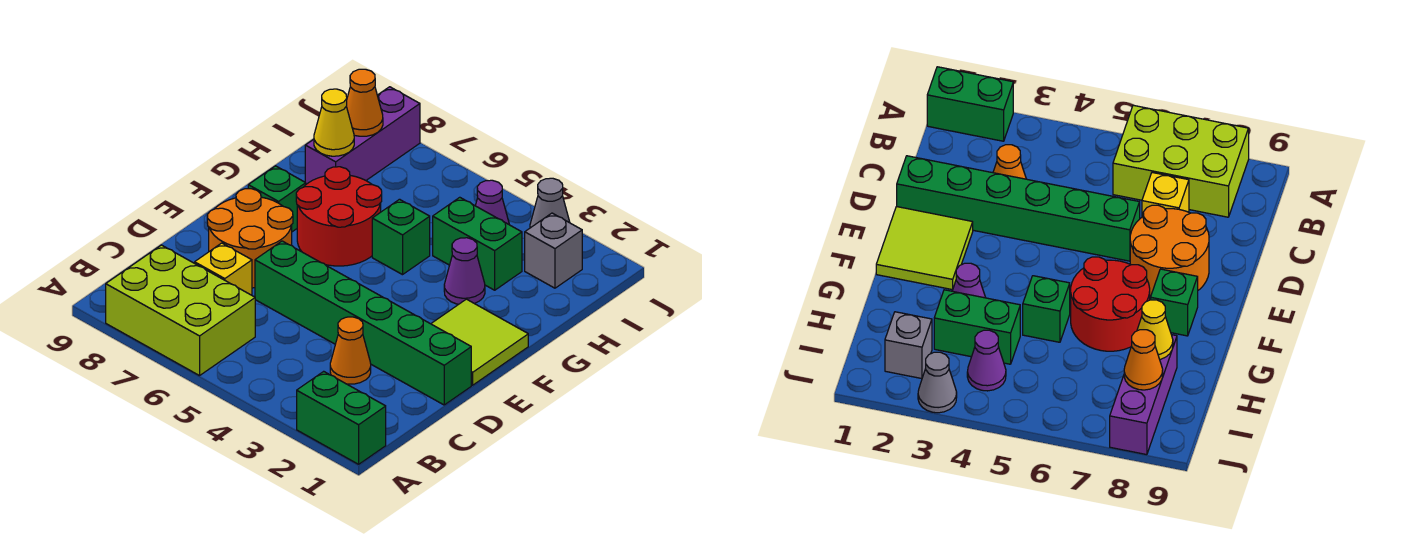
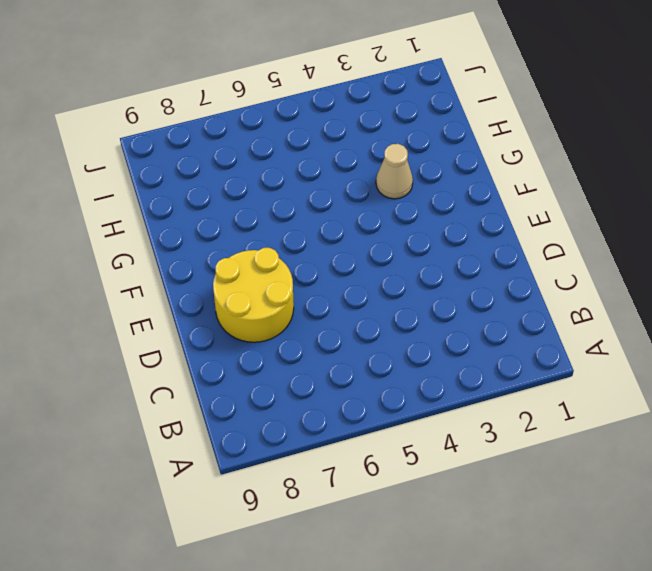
yellow 2x2 round brick [213,248,294,342] -> orange 2x2 round brick [207,189,293,288]
tan 1x1 cone [376,144,413,199] -> purple 1x1 cone [444,238,485,304]
none -> green 1x2 brick [297,371,386,464]
none -> lime 2x3 brick [106,245,255,376]
none -> orange 1x1 cone [330,317,371,384]

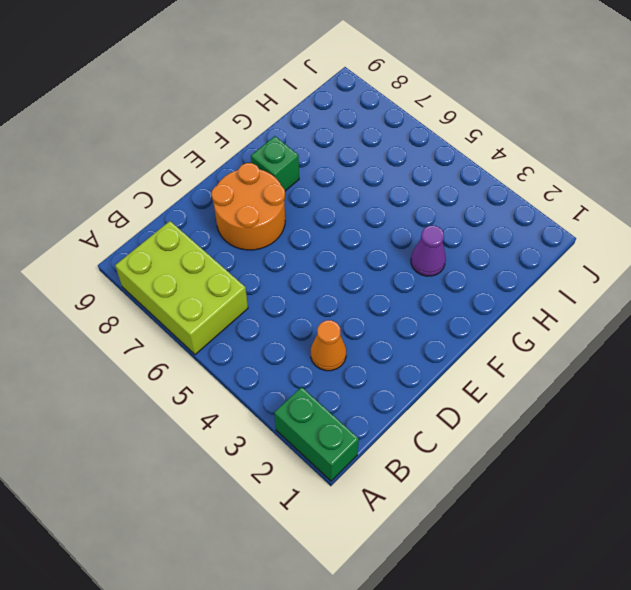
none -> yellow 1x1 brick [195,243,252,295]
none -> green 1x6 brick [255,241,471,405]
none -> lime 2x2 tile [431,299,528,385]

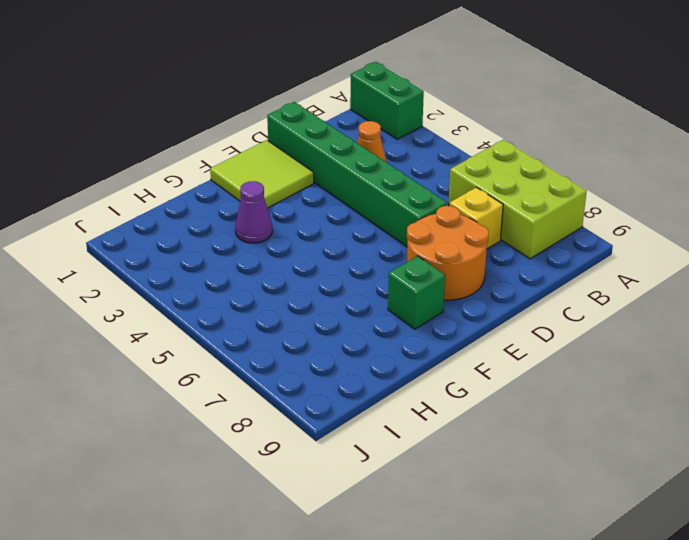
none -> red 2x2 round brick [296,167,382,266]
none -> green 1x1 brick [372,199,430,275]
none -> green 1x2 brick [433,197,522,290]

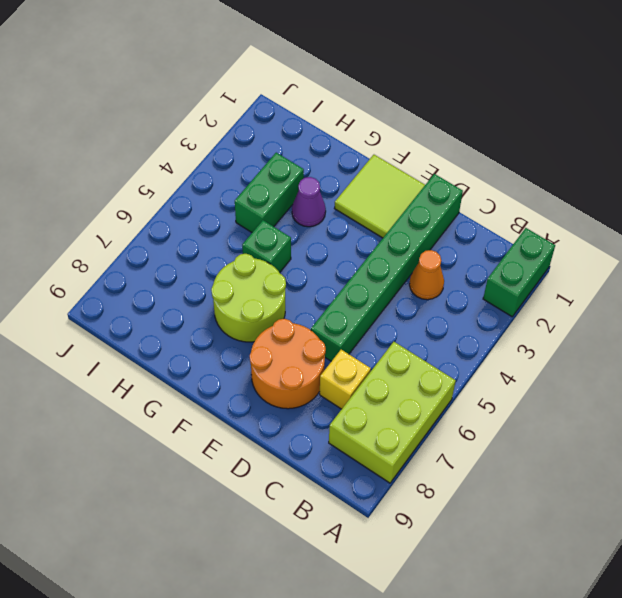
lime 2x2 round brick [211,254,286,342] -> red 2x2 round brick [296,167,382,266]
none -> green 1x1 brick [248,166,306,232]
none -> purple 1x3 brick [305,87,420,184]
none -> grey 1x1 brick [525,213,582,288]

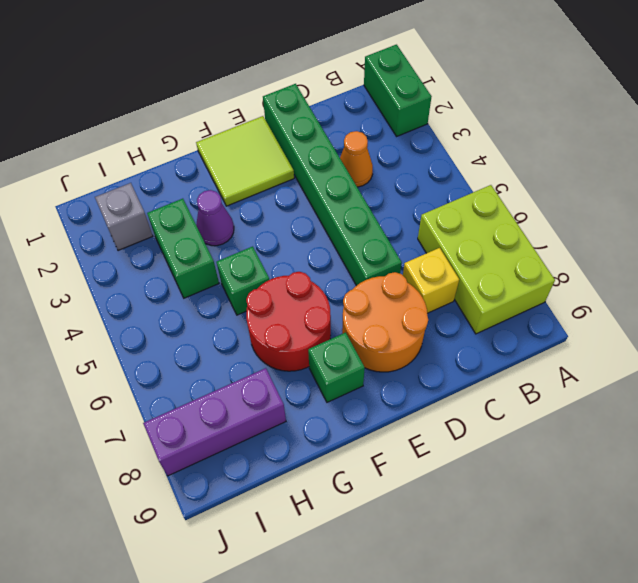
none -> purple 1x1 cone [475,180,509,224]
none -> grey 1x1 cone [530,178,570,228]
none -> yellow 1x1 cone [314,89,354,156]

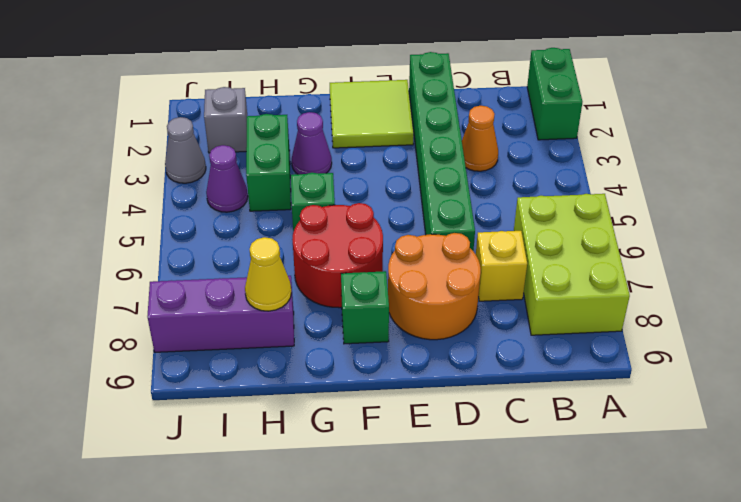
none -> orange 1x1 cone [346,69,383,136]

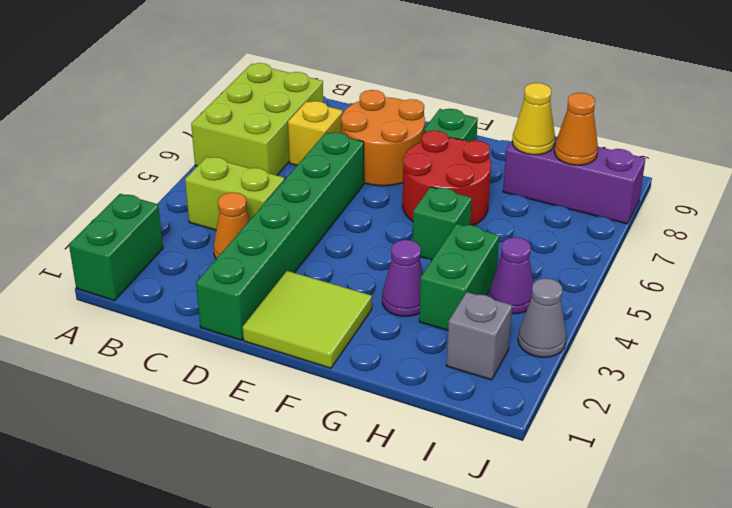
lime 1x2 brick [185,157,284,230] -> none

